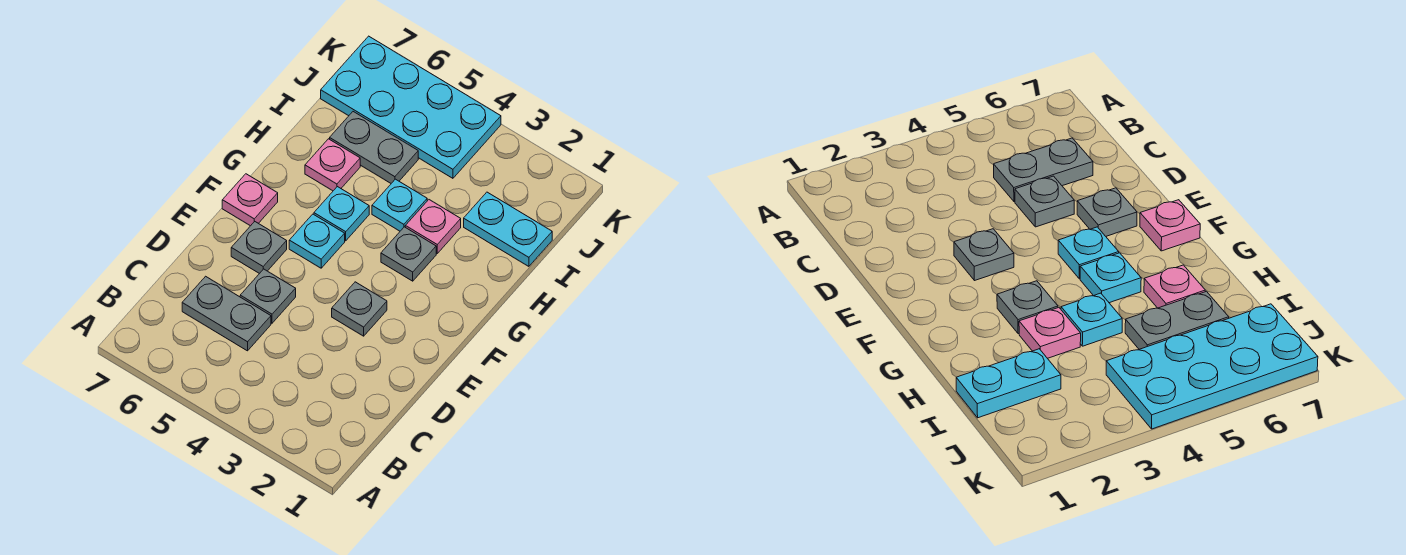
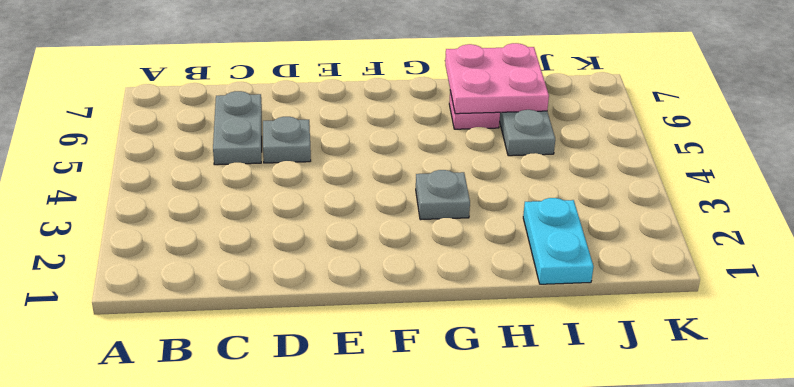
pink 2x2 plate [445,43,549,114] -> none
none -> grey 1x1 plate [332,282,387,336]
none -> grey 1x1 plate [231,222,287,274]
none -> cyan 1x1 plate [289,214,345,268]

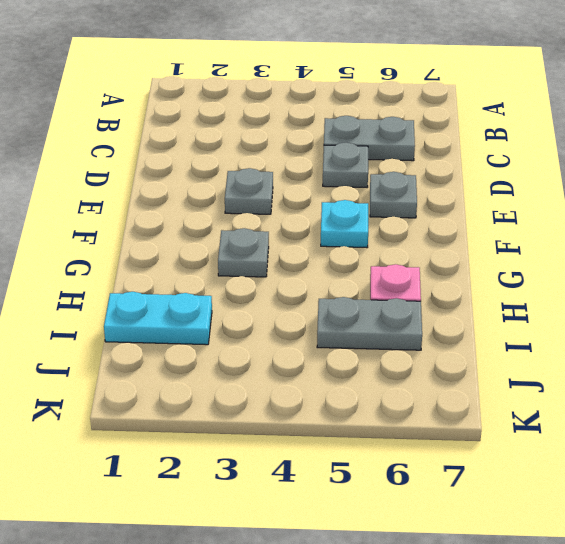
none -> pink 1x1 plate [222,174,278,226]
none -> cyan 1x1 plate [314,187,369,241]
none -> pink 1x1 plate [405,200,461,253]

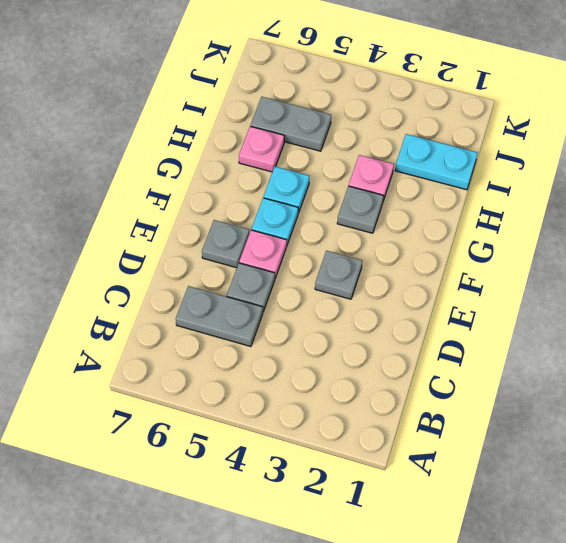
pink 1x1 plate [239,230,287,278] -> pink 1x1 plate moved to [222,174,278,226]
none -> cyan 1x1 plate [372,179,427,231]
none -> cyan 2x4 plate [321,36,501,178]

